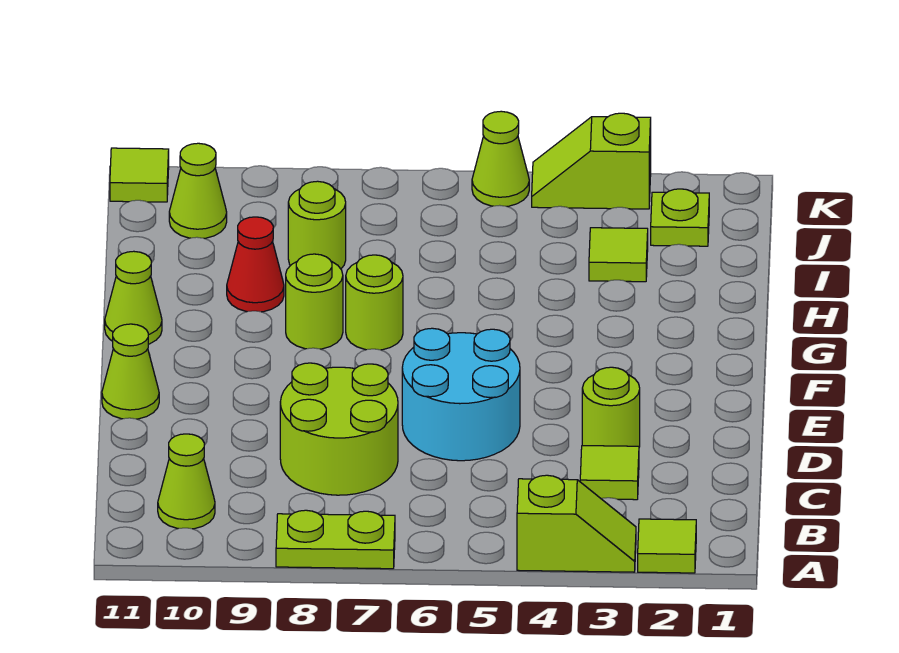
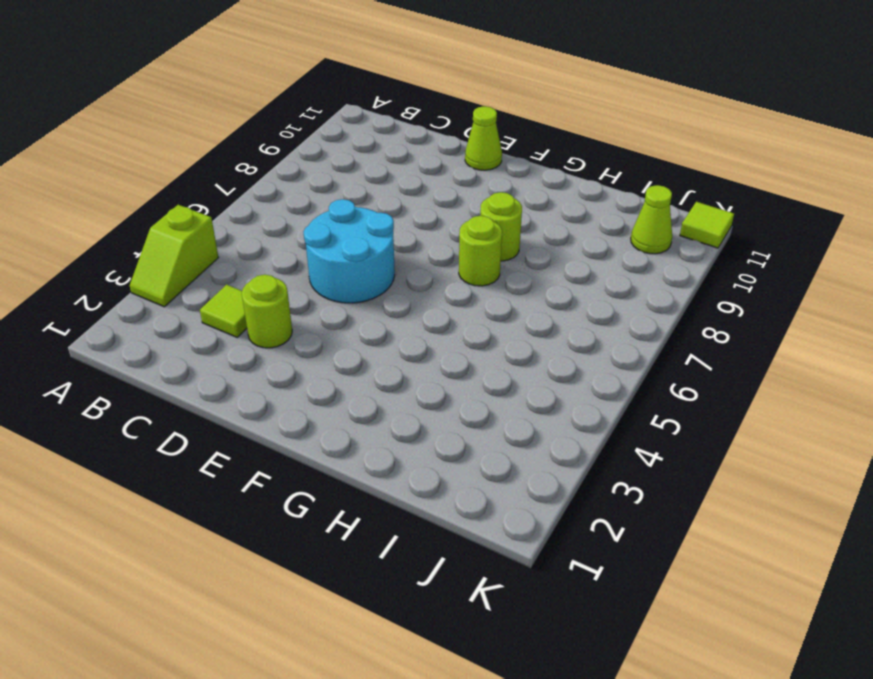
none -> lime 1x1 tile [638,519,696,573]
none -> lime 1x2 plate [276,510,395,569]
none -> lime 1x1 cone [158,434,215,529]

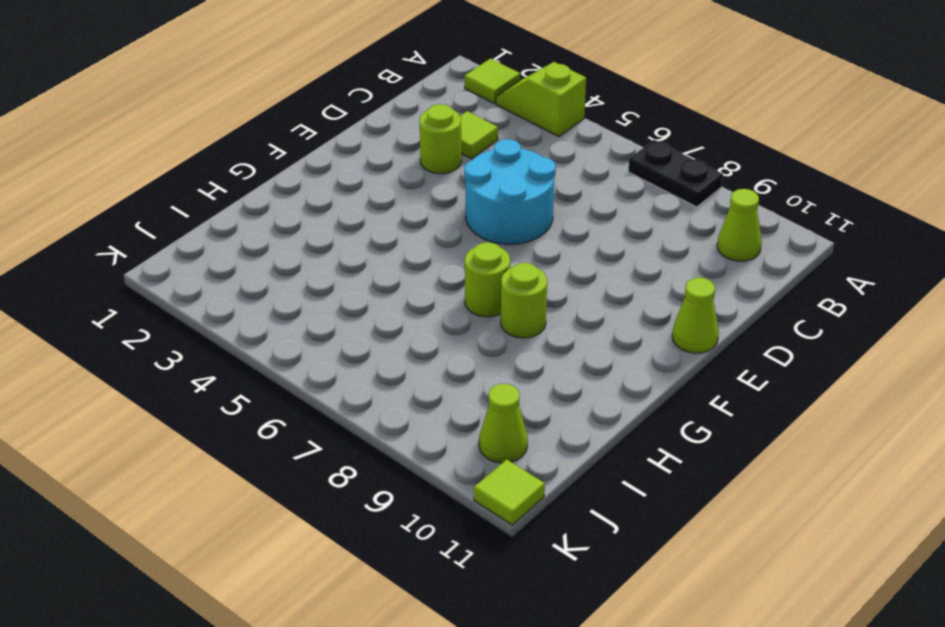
black 1x2 plate [628,140,723,207] -> lime 1x2 plate [276,510,395,569]
none -> lime 2x2 round brick [280,363,398,495]
none -> lime 1x1 cone [105,251,162,344]
none -> red 1x1 cone [227,217,284,312]

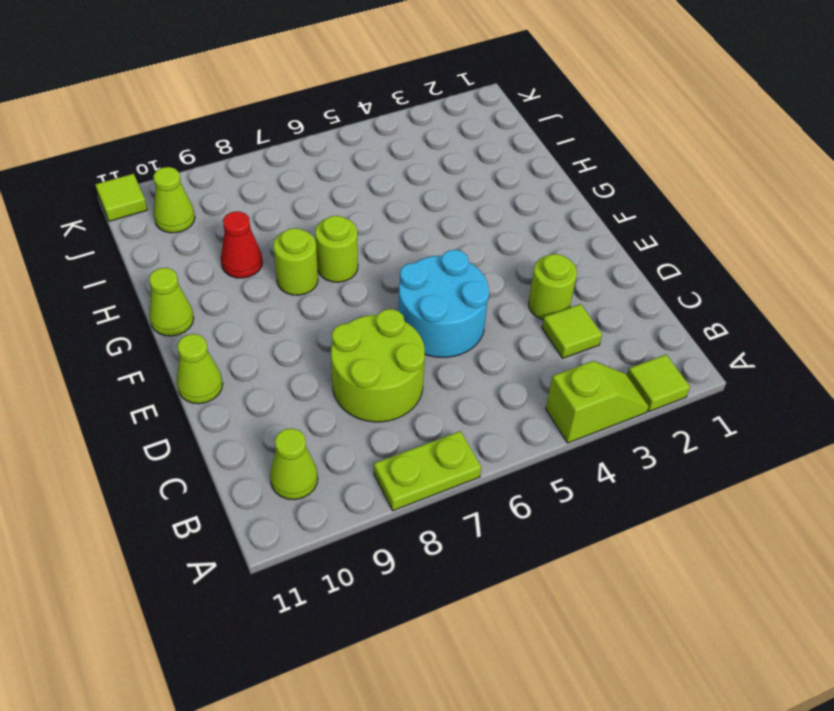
none -> lime 1x1 tile [589,228,648,282]
none -> lime 1x1 round brick [288,181,346,269]
none -> lime 1x1 plate [651,189,709,246]

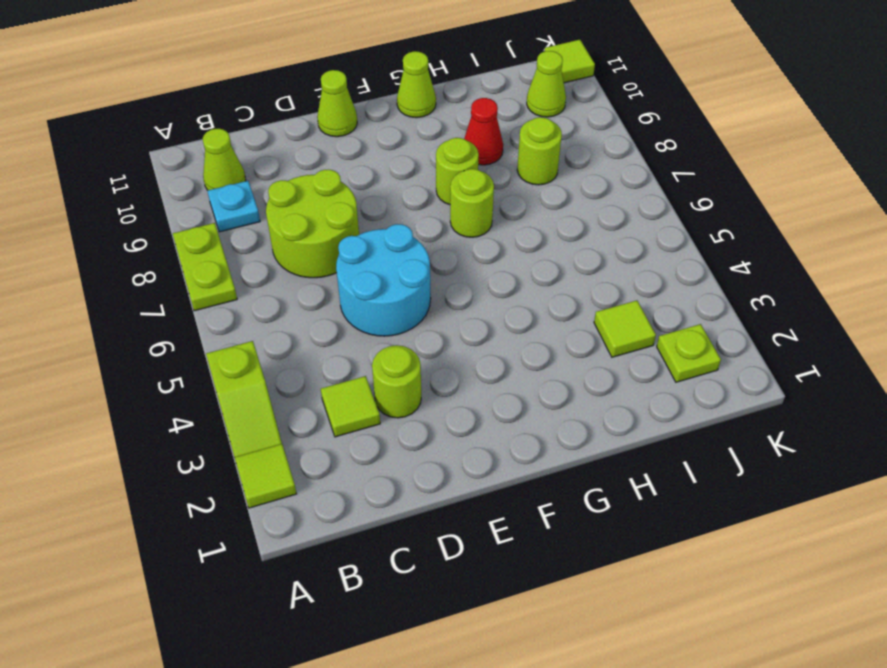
cyan 1x1 plate [208,181,260,232] -> none
none -> lime 1x2 slope [532,113,651,209]
none -> lime 1x1 cone [472,111,529,206]

